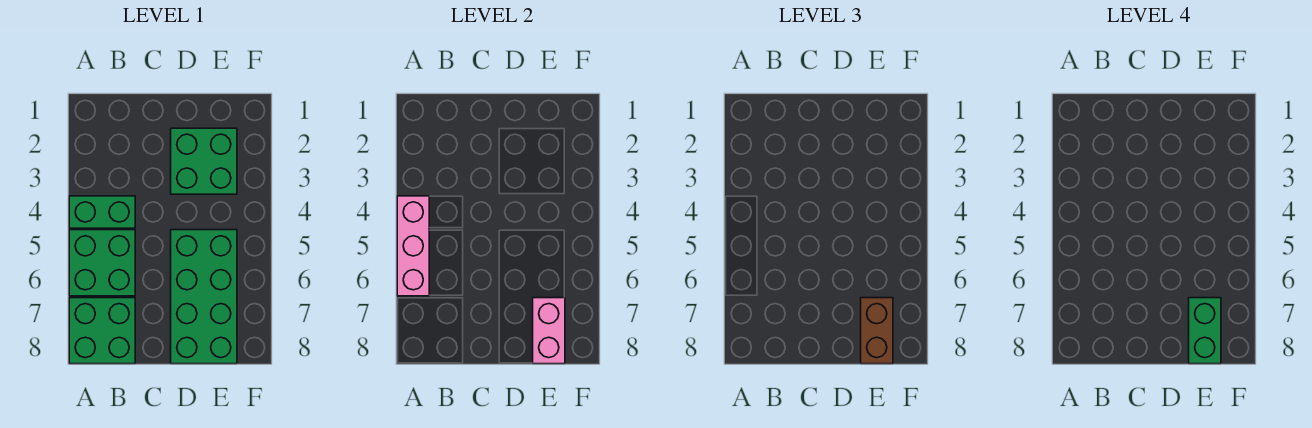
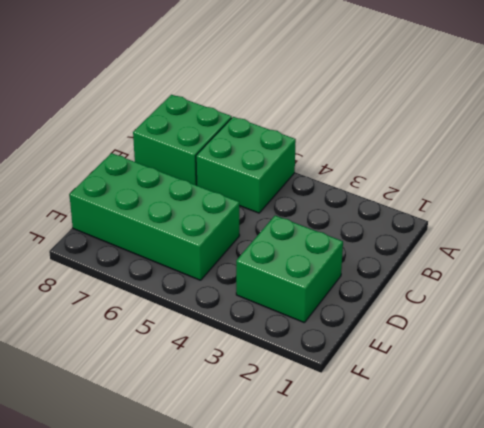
none -> green 1x2 brick [69,196,135,228]
none -> pink 1x3 brick [397,196,429,296]

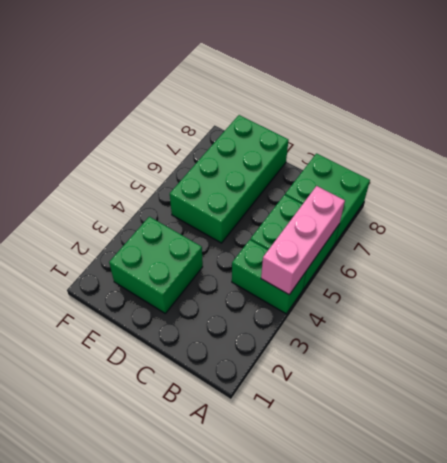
none -> pink 1x2 brick [533,298,565,364]
none -> brown 1x2 brick [861,298,893,364]

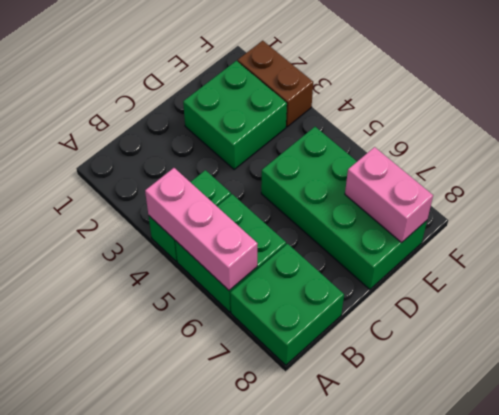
brown 1x2 brick [238,41,313,127] -> brown 1x2 brick moved to [861,298,893,364]
none -> green 1x2 brick [1189,298,1221,364]

